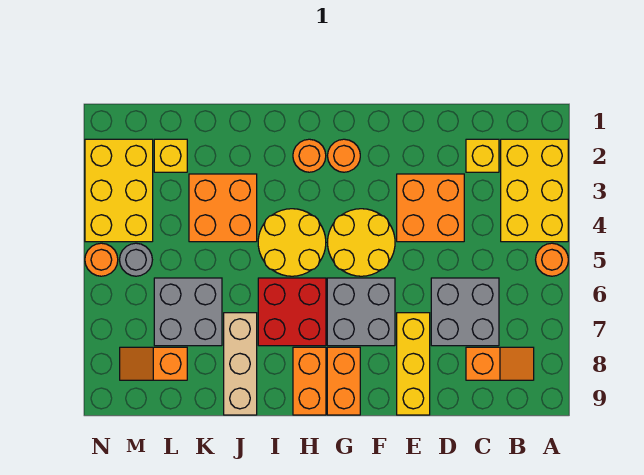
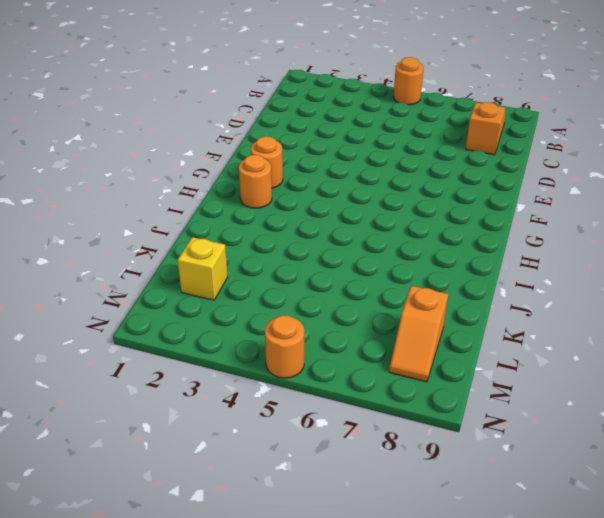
none -> yellow 2x3 brick [501,139,568,242]
none -> yellow 1x1 brick [466,139,499,172]
none -> grey 2x2 brick [431,278,499,346]

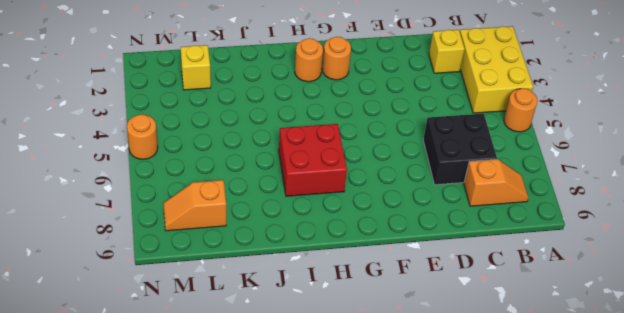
black 2x2 brick [423,114,497,185] -> grey 2x2 brick [431,278,499,346]
none -> orange 2x2 brick [397,174,464,242]
none -> yellow 1x3 brick [397,313,430,415]
none -> yellow 2x2 round brick [328,209,395,276]

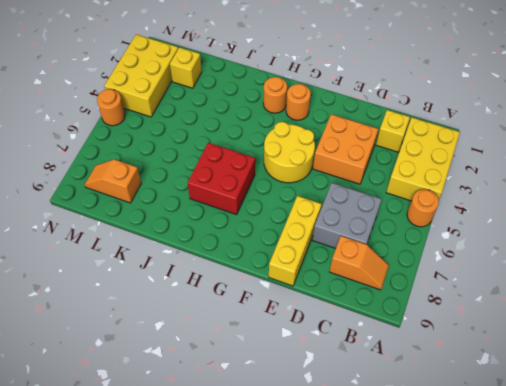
none -> grey 2x2 brick [327,278,395,346]
none -> orange 1x2 brick [327,347,360,415]
none -> yellow 2x2 round brick [258,209,326,276]

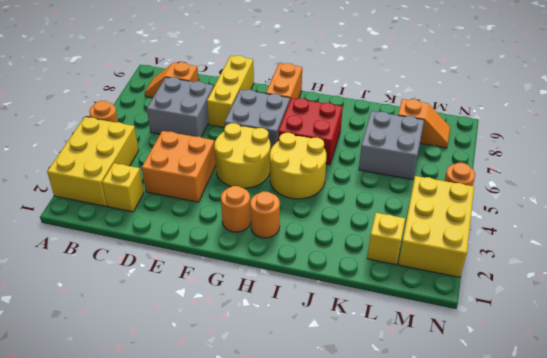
none -> orange 1x2 brick [293,347,326,415]
none -> orange 2x2 brick [189,174,257,242]
none -> tan 1x3 brick [224,313,257,415]

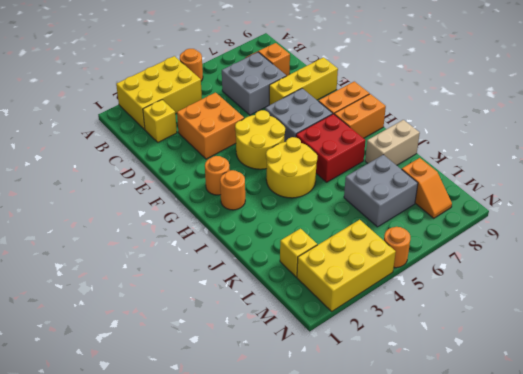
tan 1x2 brick [365,120,420,165] -> tan 1x3 brick [224,313,257,415]
none -> orange 2x2 brick [189,174,257,242]
none -> grey 1x1 round brick [120,243,152,276]

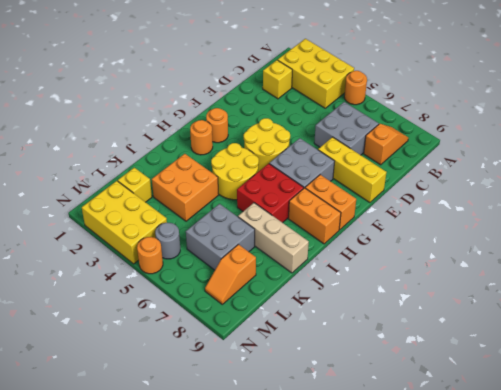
none -> orange 2x2 brick [397,174,464,242]

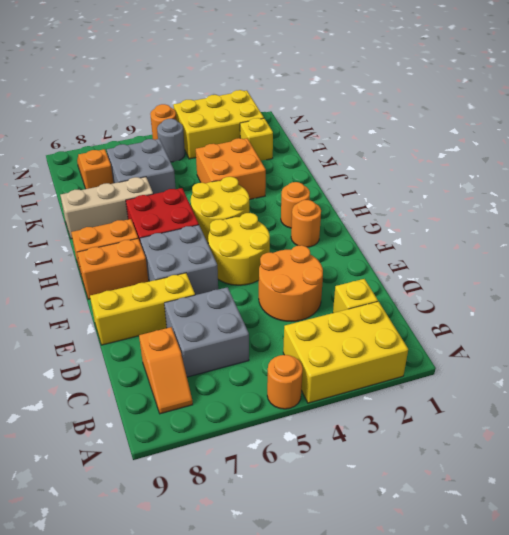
orange 2x2 round brick [259,245,323,322] -> orange 2x2 brick [397,174,464,242]

